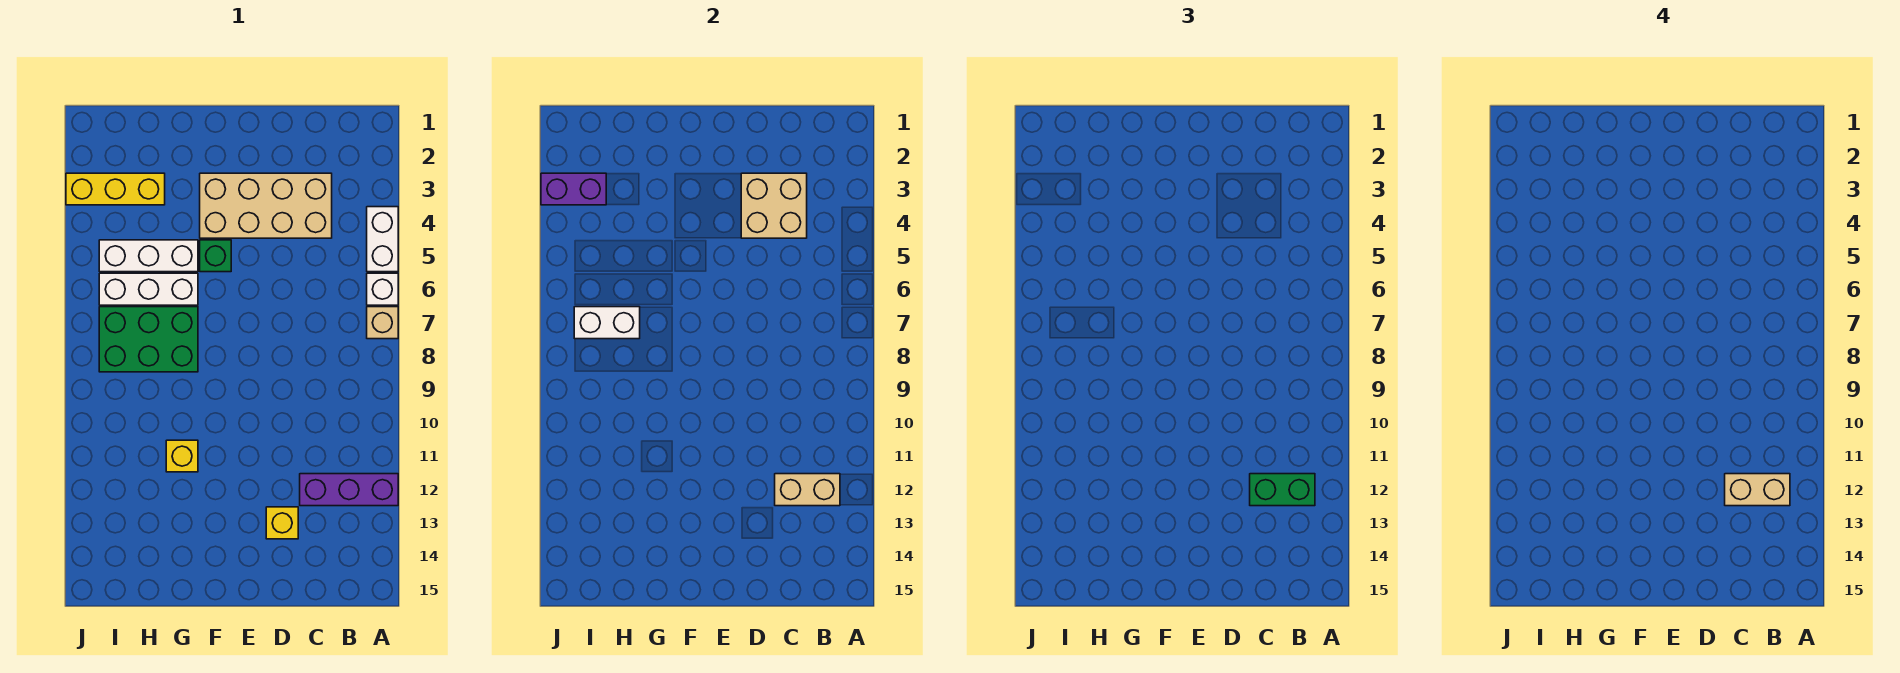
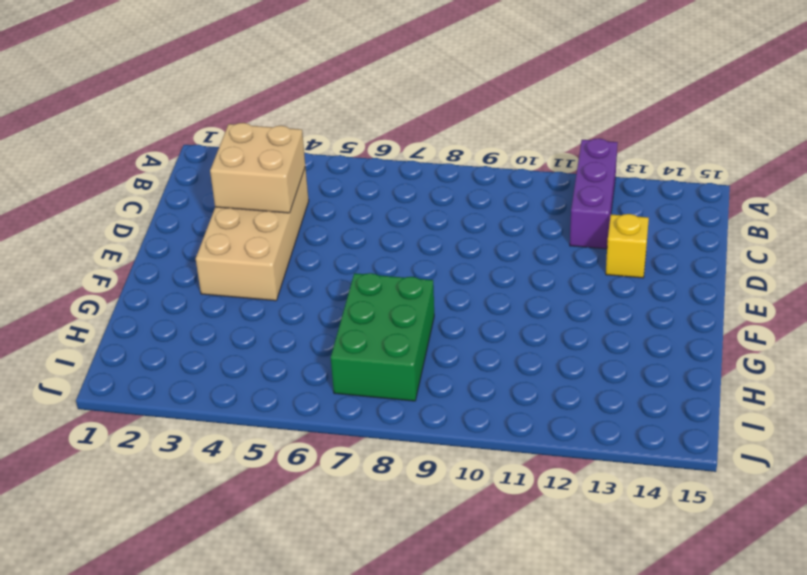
none -> white 1x2 brick [367,207,398,272]
none -> white 1x1 brick [367,273,398,305]
none -> tan 1x1 brick [367,307,398,339]

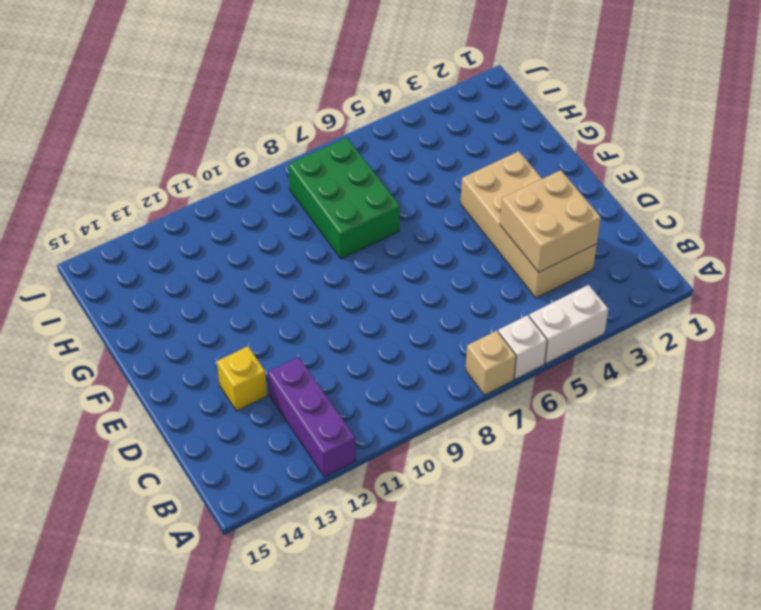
none -> green 1x1 brick [200,240,231,272]
none -> white 1x3 brick [99,240,198,272]
none -> white 1x3 brick [99,273,198,305]

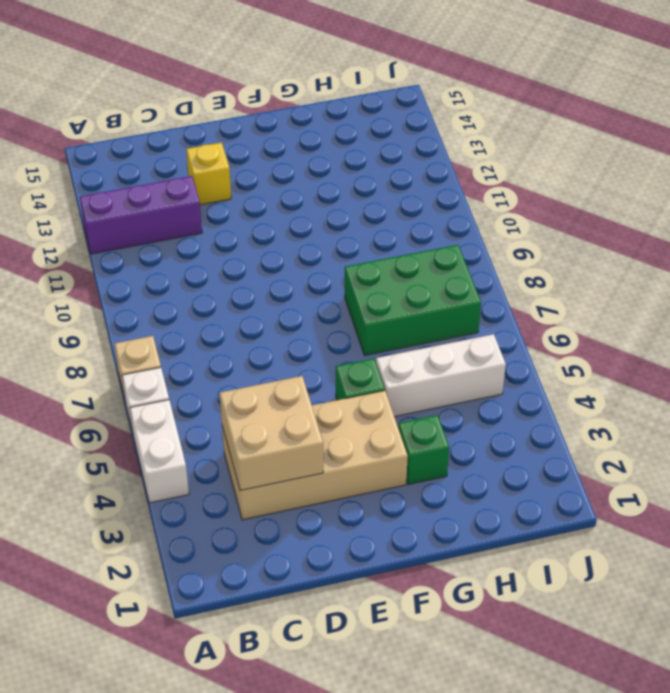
green 1x1 brick [398,415,449,485] -> none
none -> white 1x3 brick [99,273,198,305]
none -> yellow 1x1 brick [166,440,198,472]
none -> yellow 1x3 brick [66,173,165,205]

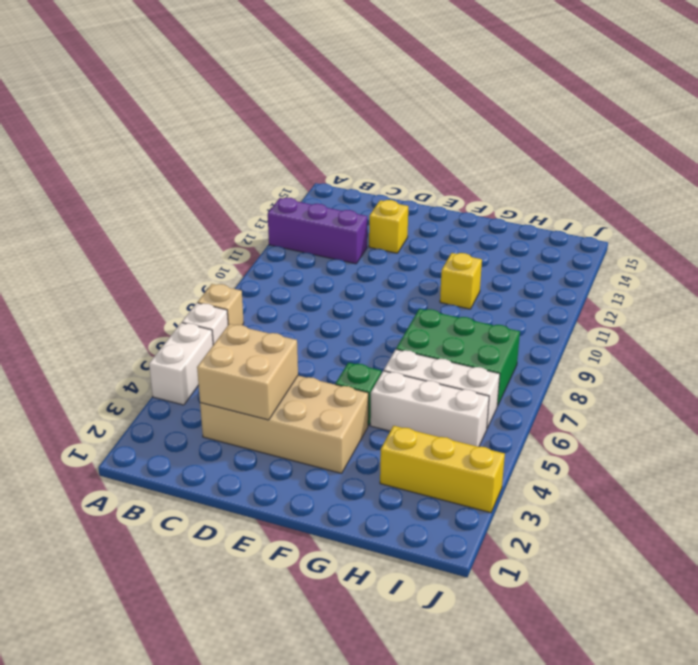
none -> tan 1x2 brick [775,474,840,506]
none -> white 1x2 brick [574,307,640,339]
none -> purple 1x2 brick [541,173,606,205]

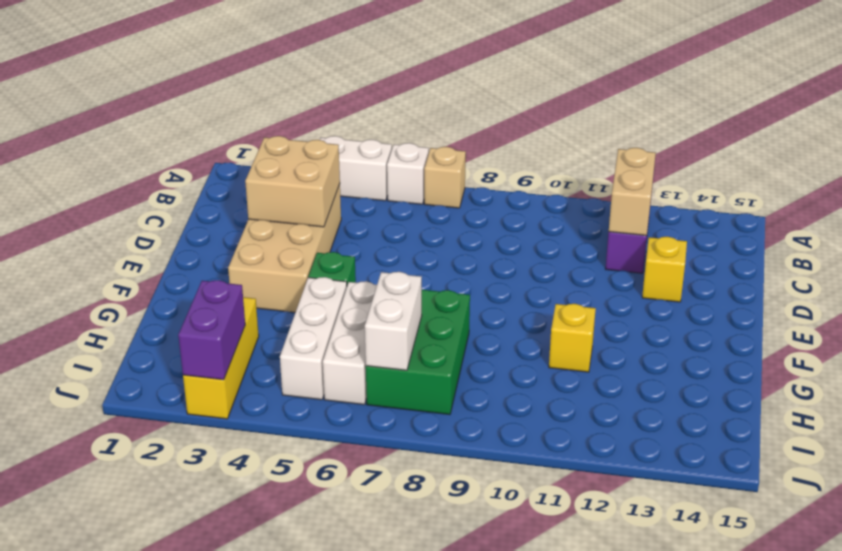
none -> green 1x2 brick [1250,474,1315,506]
none -> tan 1x2 brick [1725,474,1790,506]

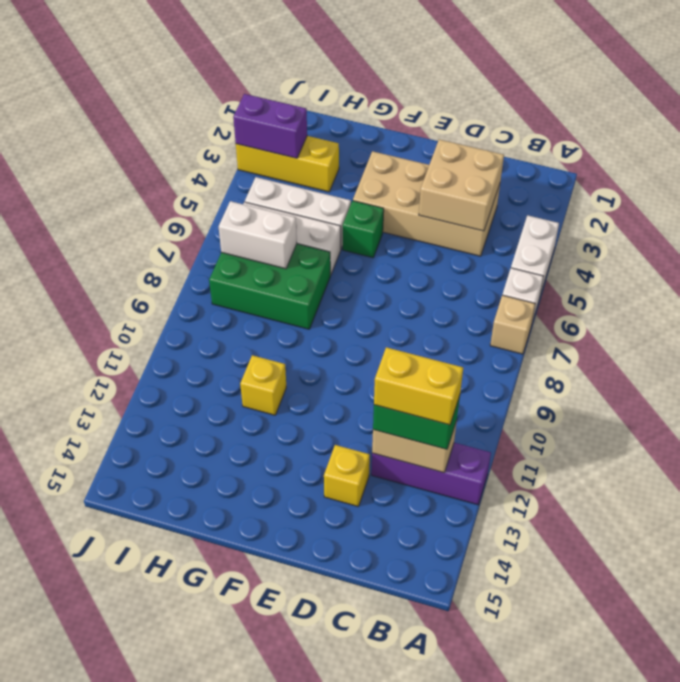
yellow 1x2 brick [374,347,463,425] -> tan 1x2 brick [1725,474,1790,506]

